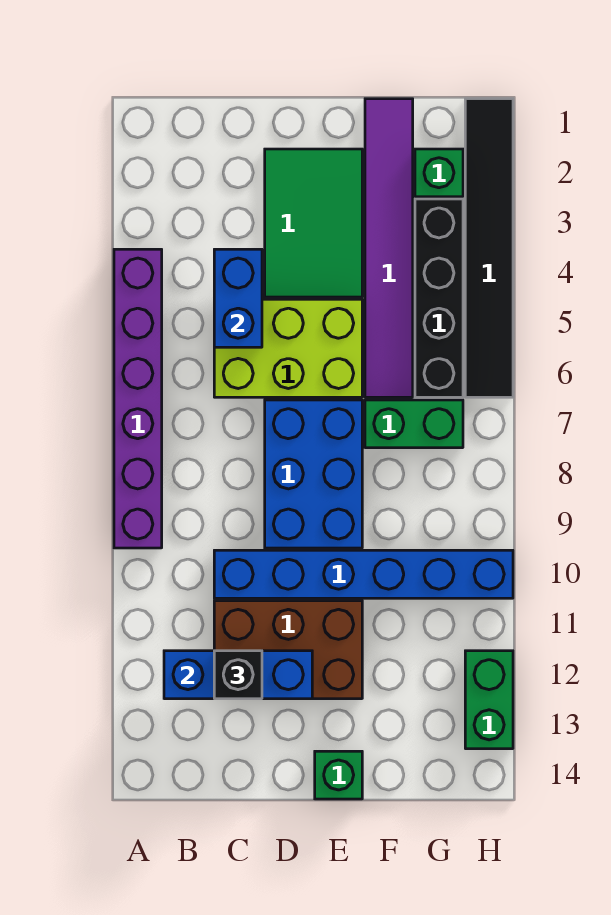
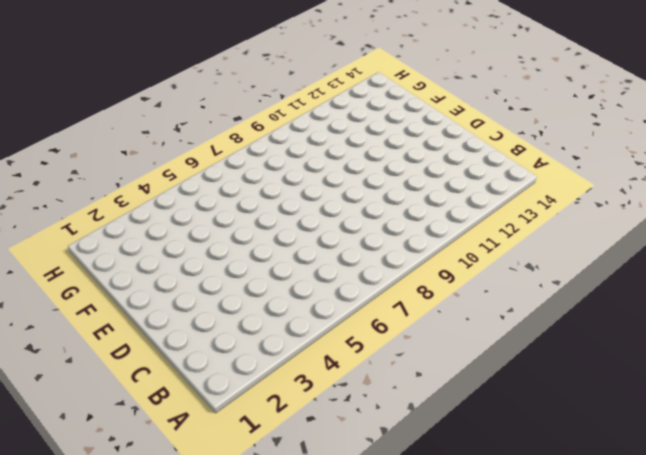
none -> purple 1x6 brick [114,249,162,548]
none -> lime 2x3 brick [214,299,362,397]
none -> blue 1x6 brick [214,550,513,598]

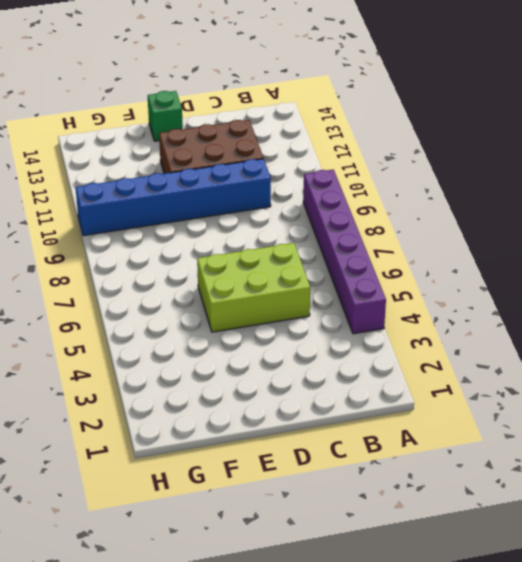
none -> green 2x3 tile [265,149,362,297]
none -> blue 2x3 brick [265,400,362,548]
none -> purple 1x6 tile [365,99,413,397]

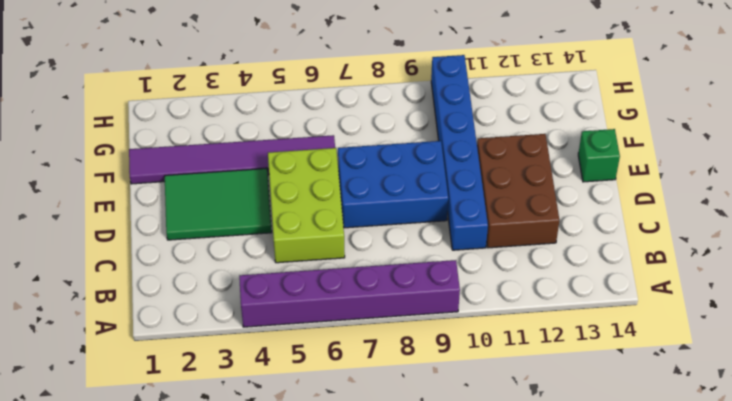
none -> green 1x2 brick [365,400,463,448]
none -> green 1x1 brick [415,149,463,197]
none -> black 1x4 brick [415,199,463,397]

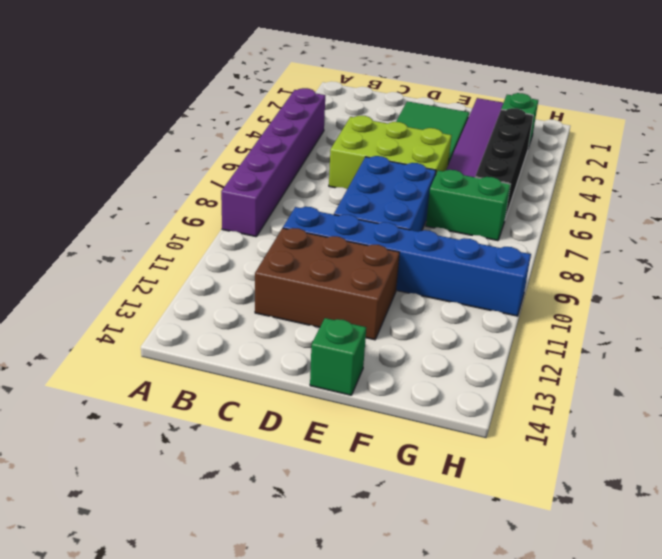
none -> black 1x6 tile [465,99,513,397]
none -> green 1x2 brick [465,651,513,749]
none -> blue 1x3 brick [164,651,312,699]

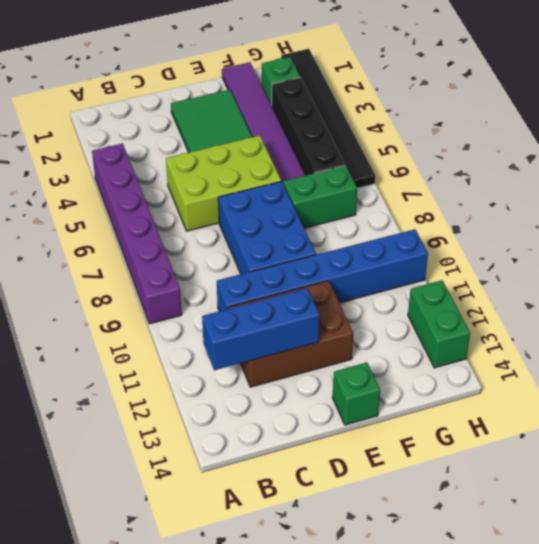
none -> blue 1x2 brick [214,249,262,347]
none -> black 1x1 brick [214,651,262,699]

